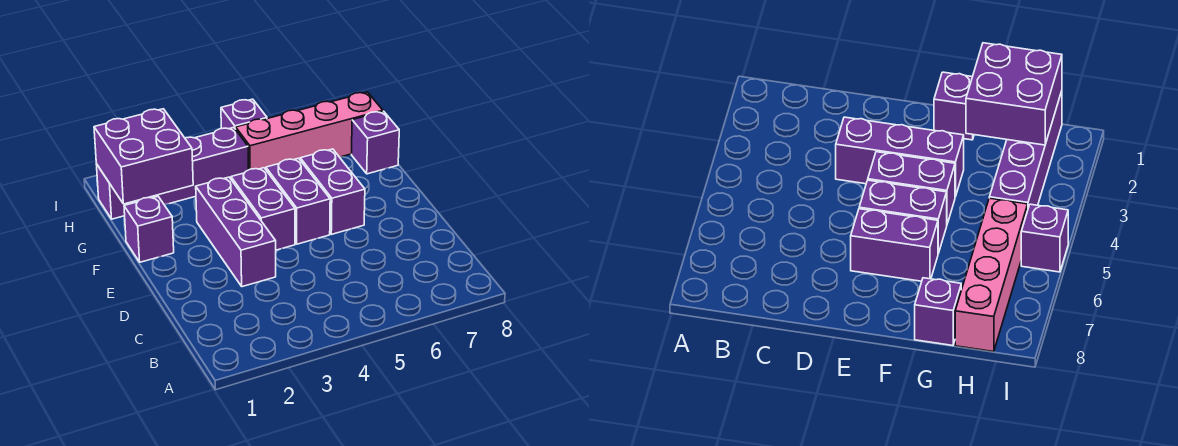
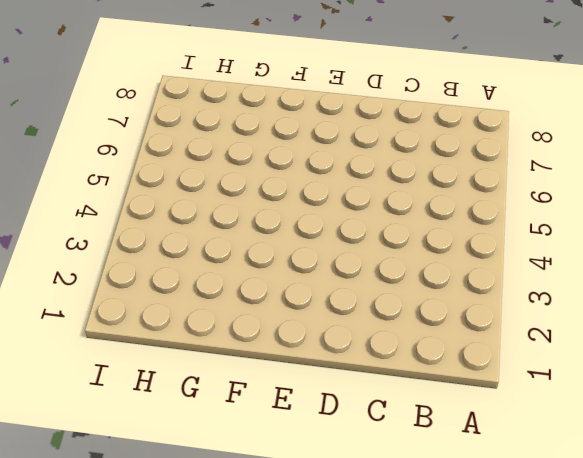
none -> purple 1x3 brick [196,177,276,287]
none -> purple 1x2 brick [231,168,295,250]

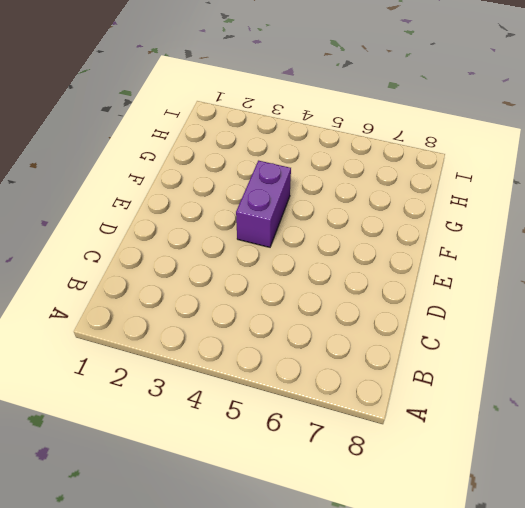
none -> purple 1x3 brick [196,177,276,287]
none -> purple 1x2 brick [266,158,330,244]

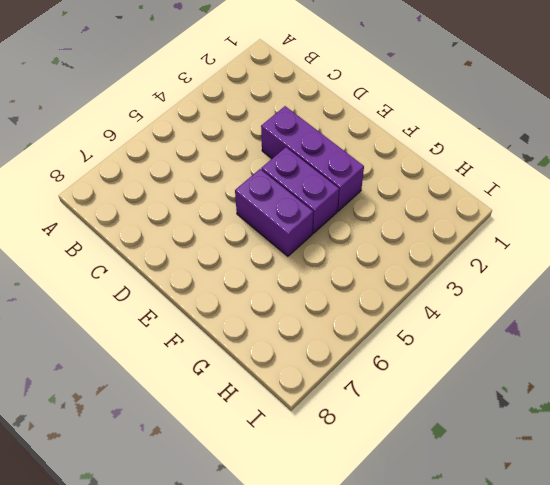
none -> purple 1x2 brick [300,149,365,234]
none -> purple 1x1 brick [124,197,174,262]

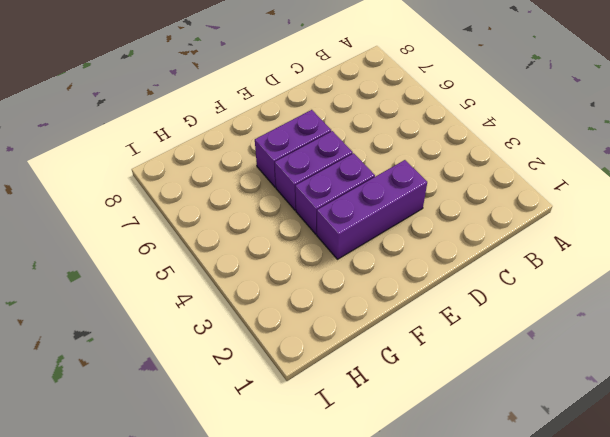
none -> purple 1x1 brick [124,197,174,262]
none -> purple 1x1 brick [352,111,399,174]

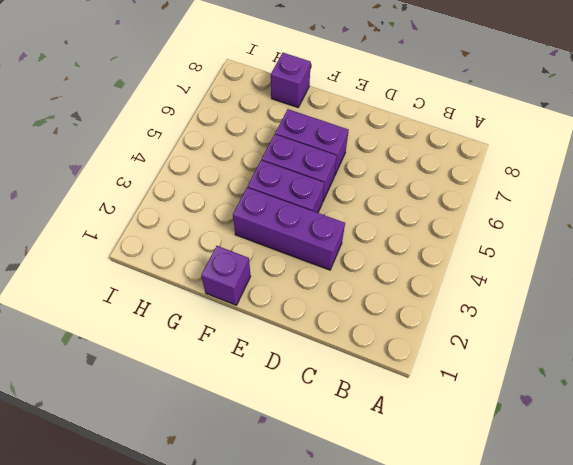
none -> purple 1x4 brick [96,127,249,219]
none -> pink 1x4 brick [236,92,383,170]

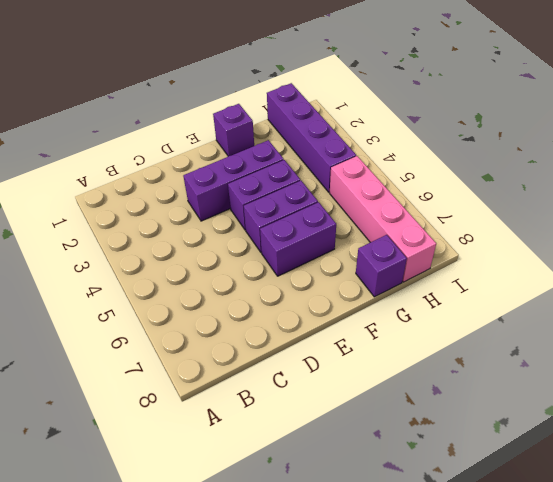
none -> purple 1x1 brick [221,99,267,129]
none -> purple 2x2 brick [94,109,193,204]

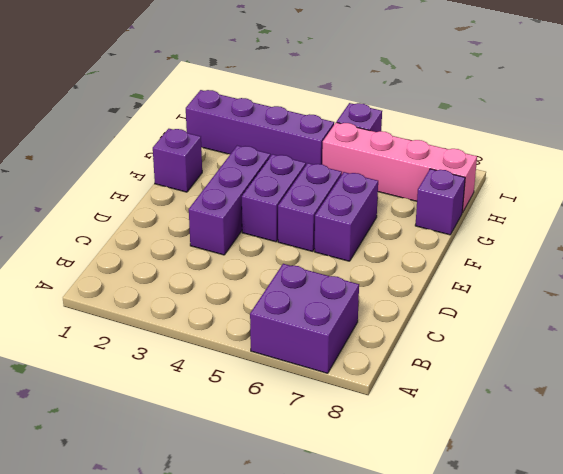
purple 2x2 brick [250,264,359,373] -> purple 2x2 brick moved to [94,109,193,204]

